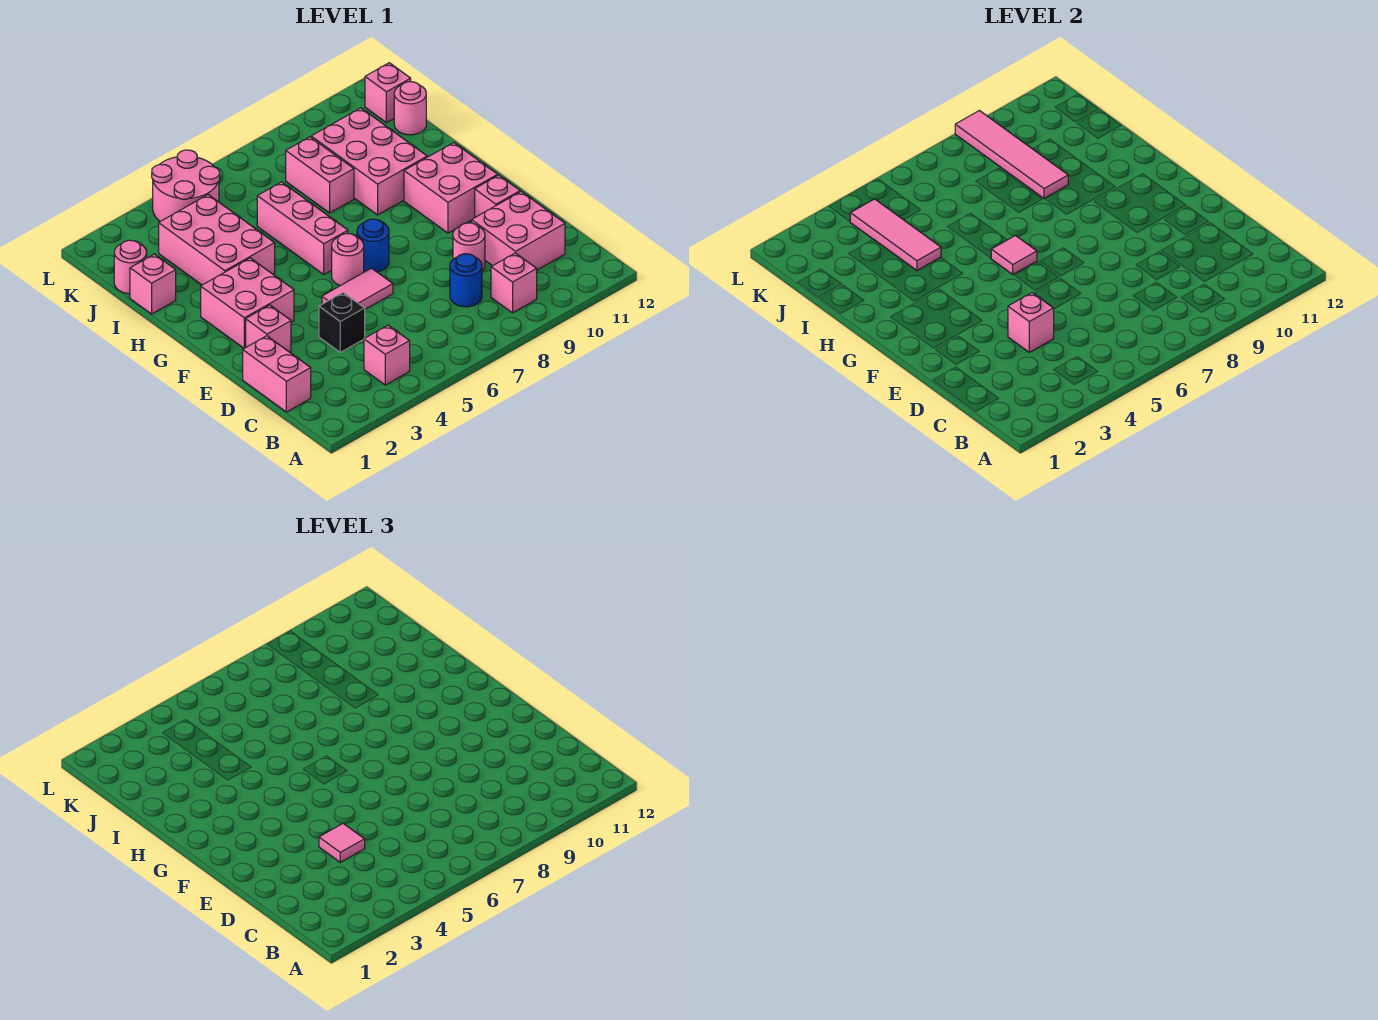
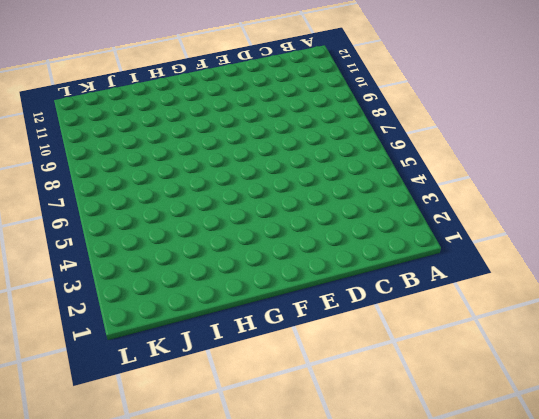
none -> pink 1x1 brick [364,325,410,385]
none -> pink 1x1 brick [491,253,537,313]
none -> pink 1x2 brick [243,336,311,412]

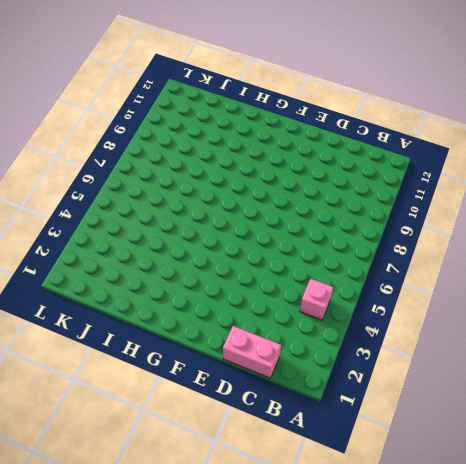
none -> pink 1x1 brick [491,253,537,313]
none -> blue 1x1 round brick [450,254,482,307]
none -> pink 2x2 brick [472,192,565,270]

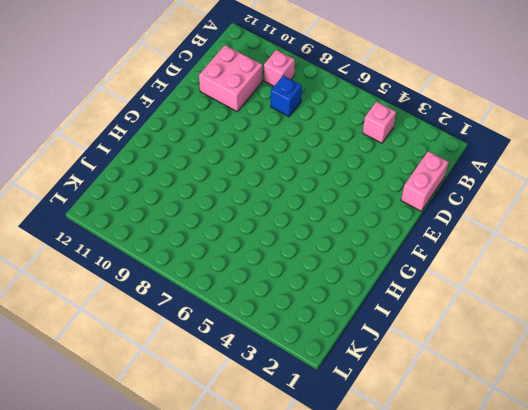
blue 1x1 brick [271,76,302,117] -> blue 1x1 round brick [450,254,482,307]
none -> black 1x1 brick [319,293,365,352]
none -> pink 1x1 round brick [453,223,485,271]
none -> pink 1x1 brick [246,305,291,352]

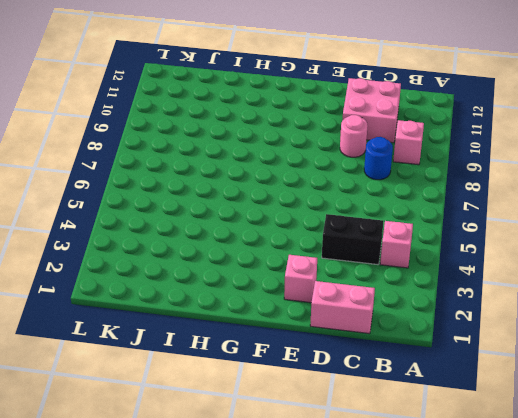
black 1x2 brick [322,214,383,265] -> black 1x1 brick [319,293,365,352]
none -> pink 1x2 tile [322,268,393,309]
none -> pink 1x1 brick [475,175,520,217]
none -> pink 2x2 brick [201,258,294,348]

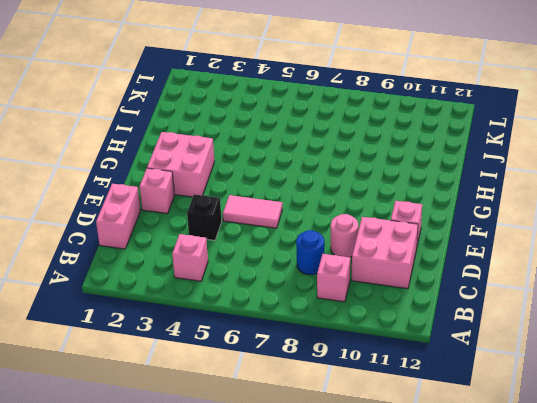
none -> pink 1x1 round brick [332,234,364,286]
none -> blue 1x1 round brick [357,219,389,272]
none -> pink 2x2 brick [404,143,498,233]

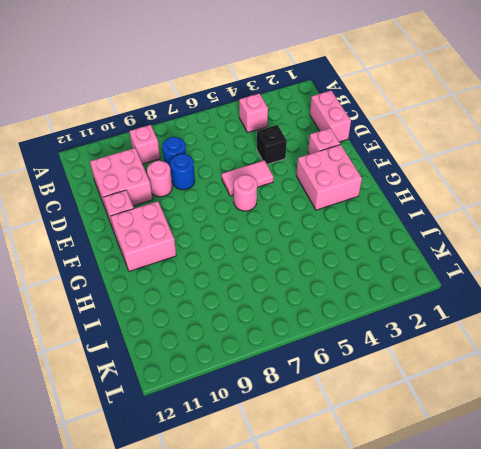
blue 1x1 round brick [170,154,195,190] -> blue 1x1 round brick moved to [357,219,389,272]
none -> pink 1x3 brick [257,182,348,274]
none -> pink 2x3 brick [159,195,275,285]
none -> pink 2x3 brick [311,108,427,215]

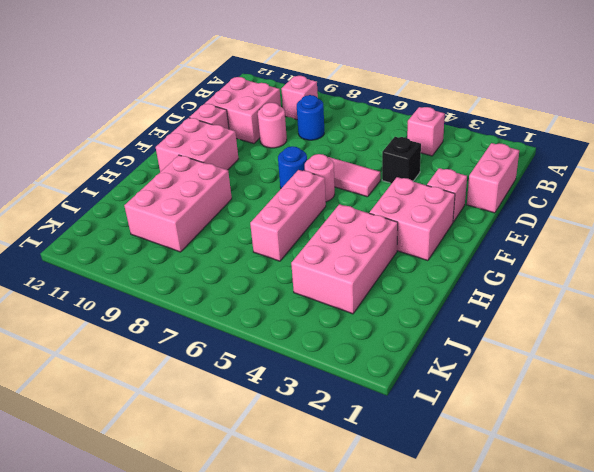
none -> pink 1x1 brick [130,254,176,314]
none -> pink 1x2 brick [286,137,354,213]
none -> pink 1x1 round brick [114,240,147,294]

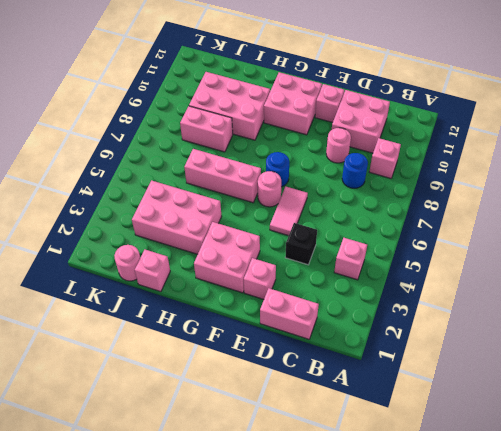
none -> pink 1x1 round brick [394,82,426,135]
none -> pink 2x2 round brick [152,150,220,221]
none -> pink 1x1 brick [365,63,411,123]

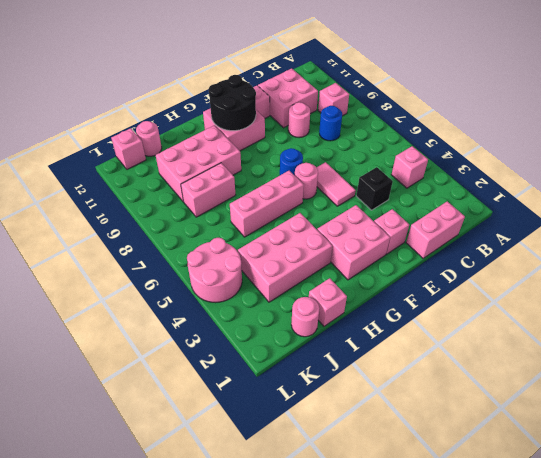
black 2x2 round brick [209,75,256,131] -> none
none -> pink 1x1 brick [1008,293,1054,352]
none -> pink 1x1 tile [991,236,1037,274]
none -> pink 1x3 tile [850,199,941,270]

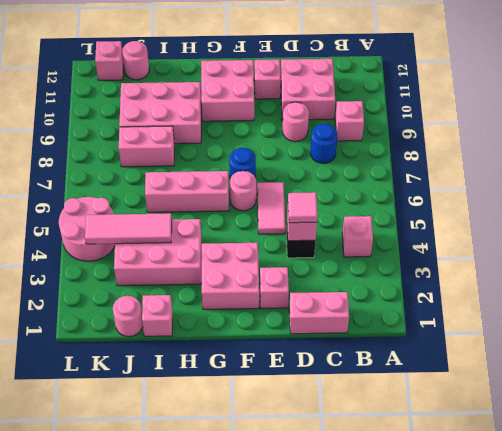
none -> pink 1x1 tile [991,236,1037,274]
none -> pink 1x4 tile [955,111,1068,198]

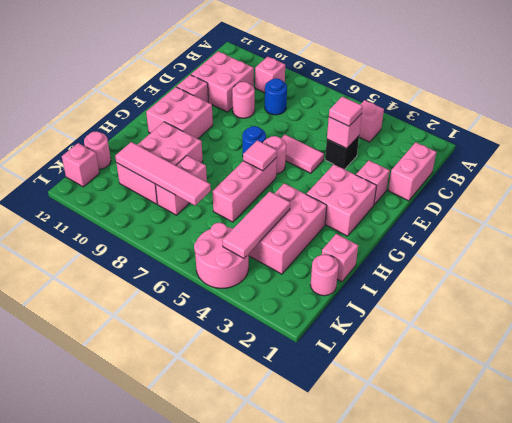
pink 1x4 tile [115,142,211,205] -> pink 1x4 tile turned to [955,111,1068,198]

